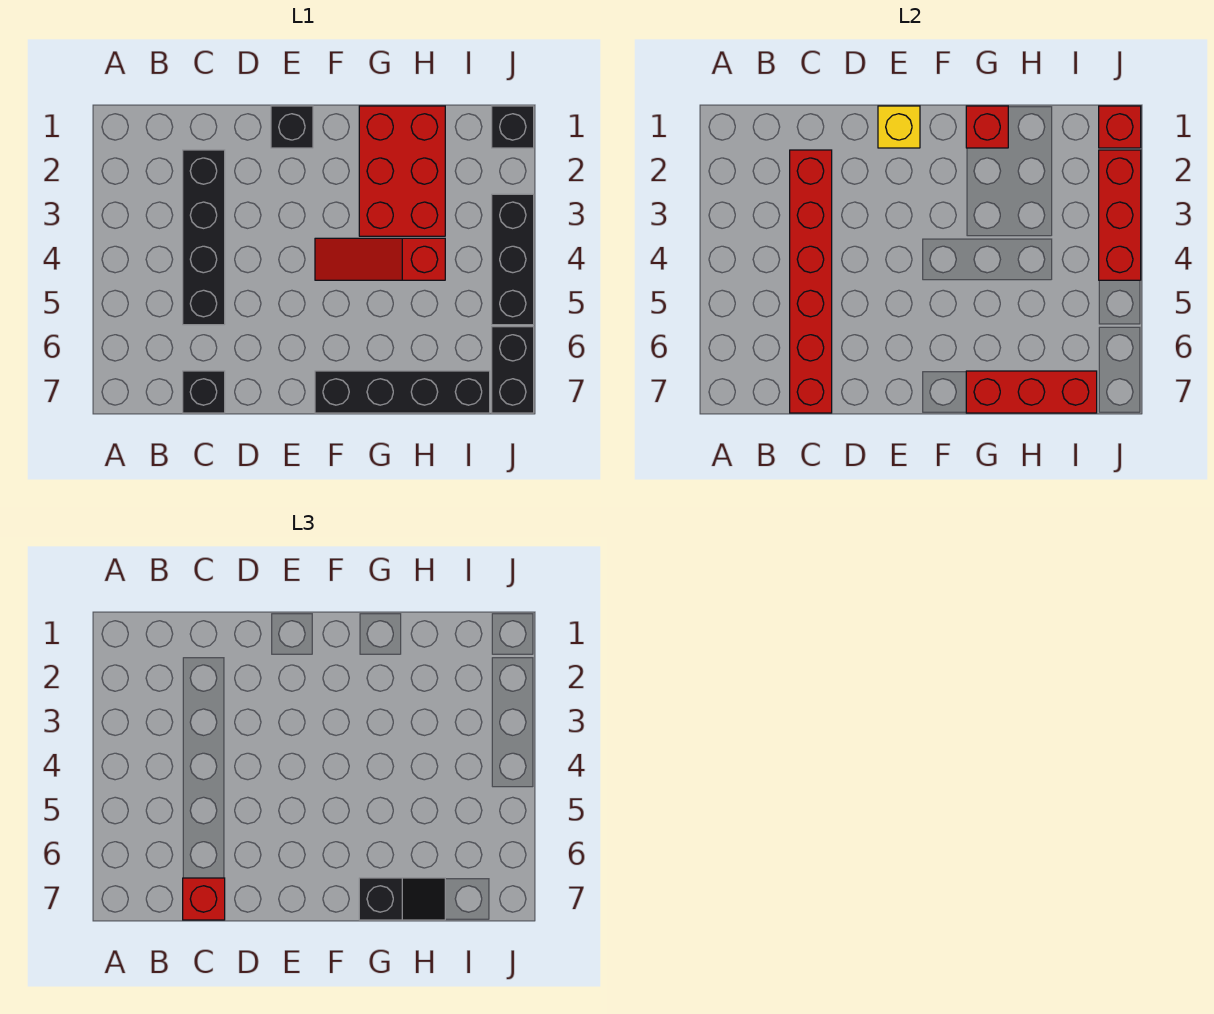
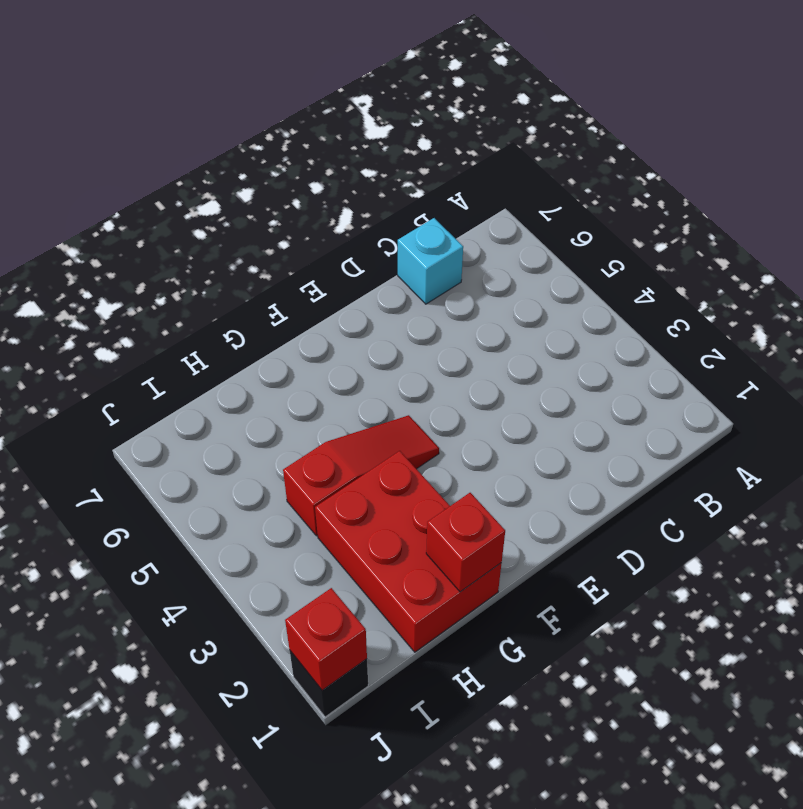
cyan 1x1 brick [398,218,463,304] -> black 1x1 brick [183,371,225,413]
none -> black 1x4 brick [183,150,225,325]
none -> black 1x1 brick [271,106,313,148]
none -> black 1x4 brick [315,371,490,413]

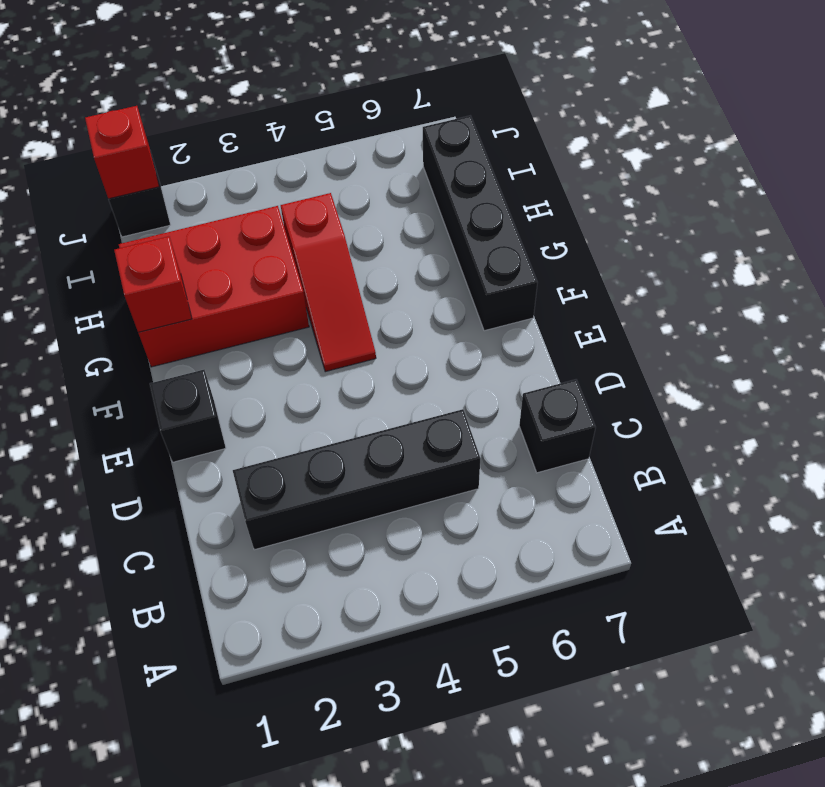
none -> black 1x3 brick [492,194,534,325]
none -> black 1x2 brick [492,327,534,413]
none -> red 1x6 brick [790,150,832,413]

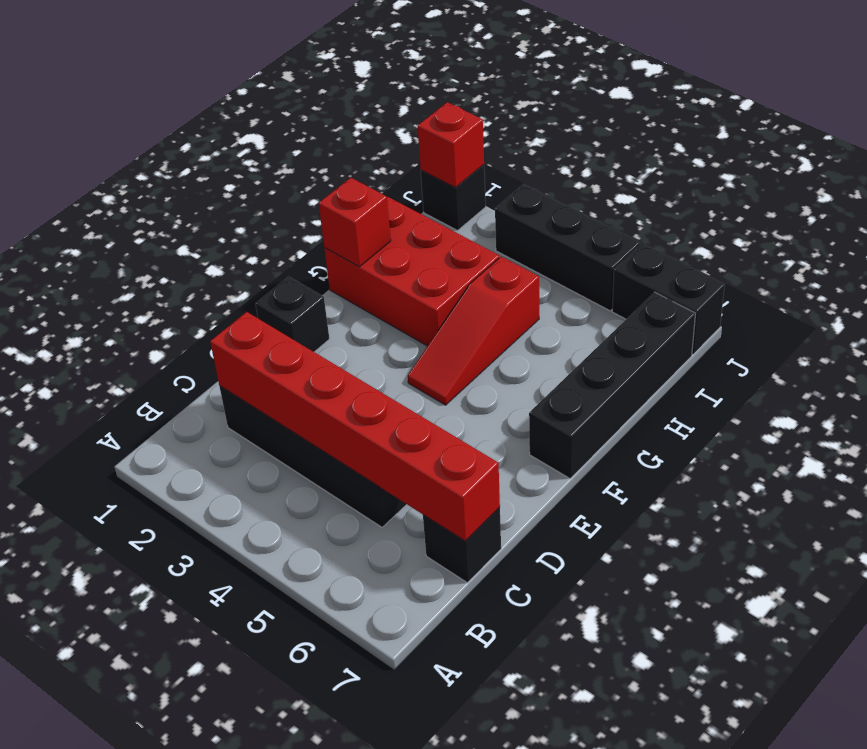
none -> yellow 1x1 brick [878,106,920,148]
none -> red 1x3 brick [966,371,1097,413]
none -> red 1x3 brick [1099,150,1141,280]

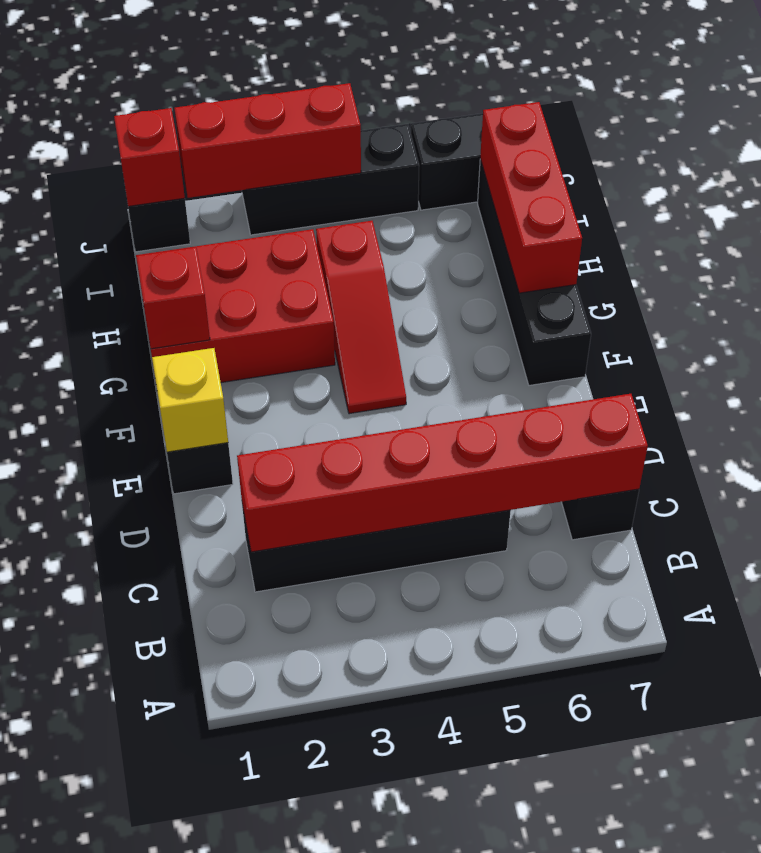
none -> red 1x1 brick [183,878,225,920]
none -> black 1x2 slope [359,878,445,920]

